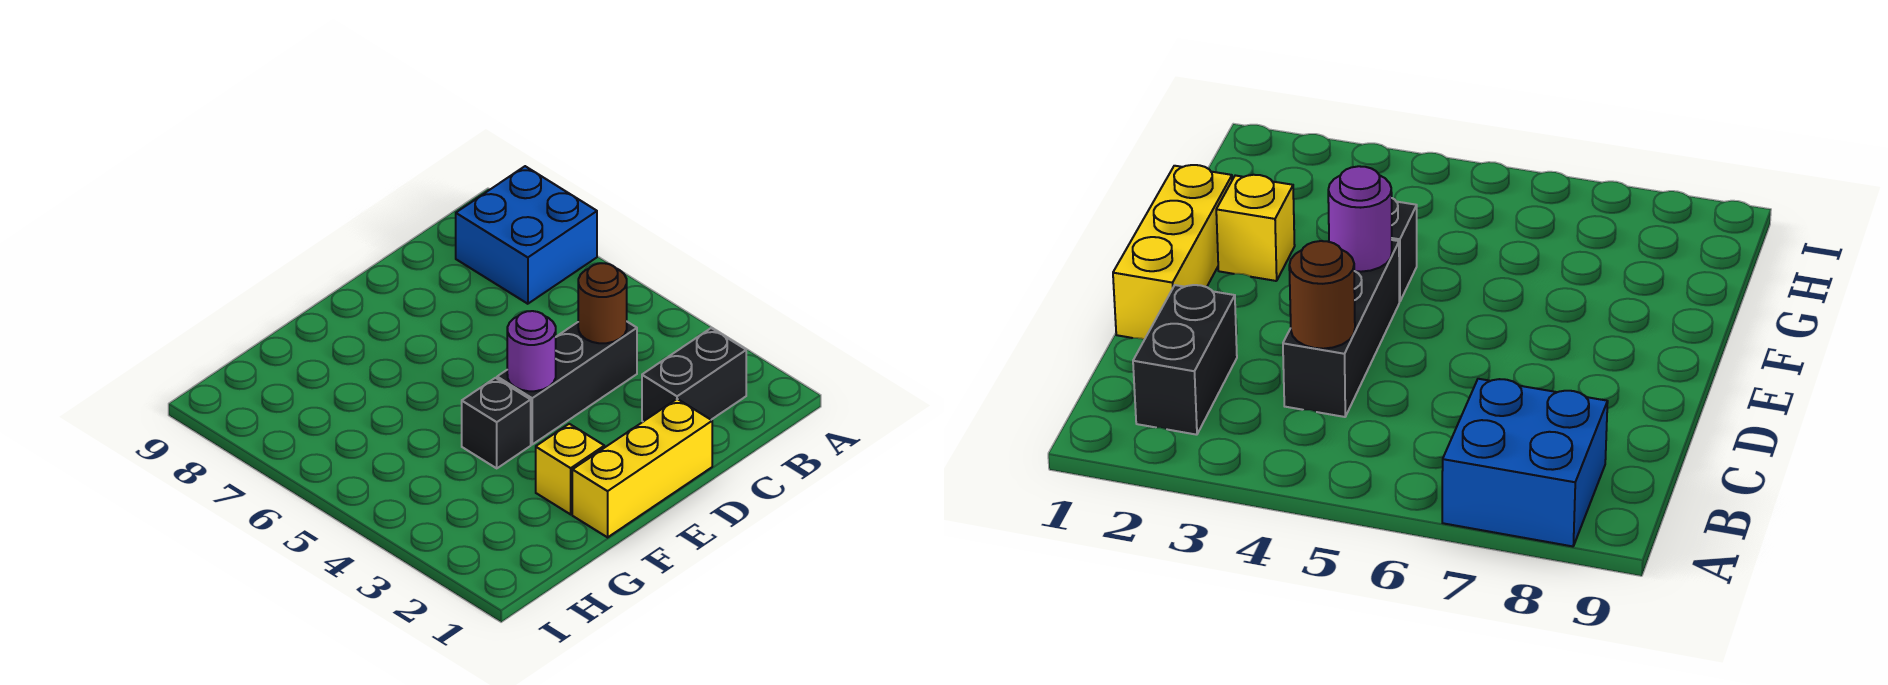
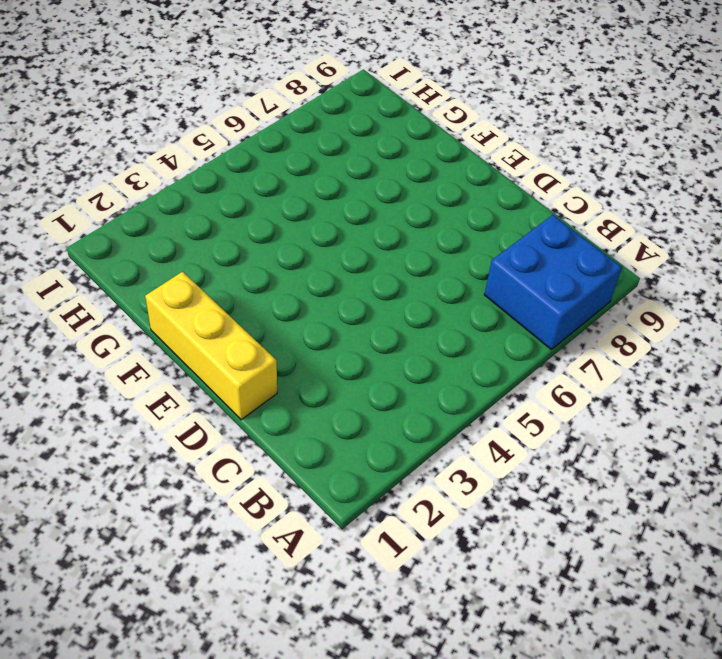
none -> black 1x2 brick [642,328,746,422]
none -> black 1x3 brick [497,322,637,444]

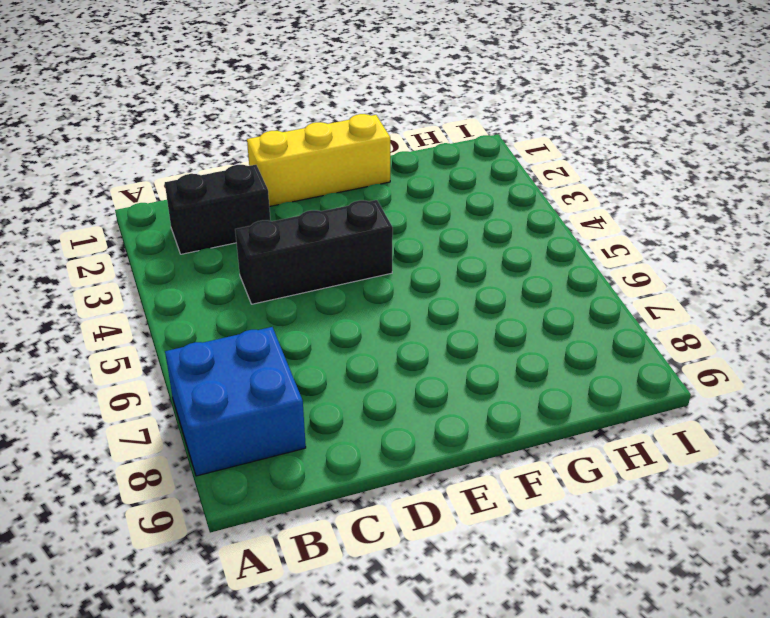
none -> yellow 1x1 brick [536,424,604,514]
none -> black 1x1 brick [462,378,531,468]

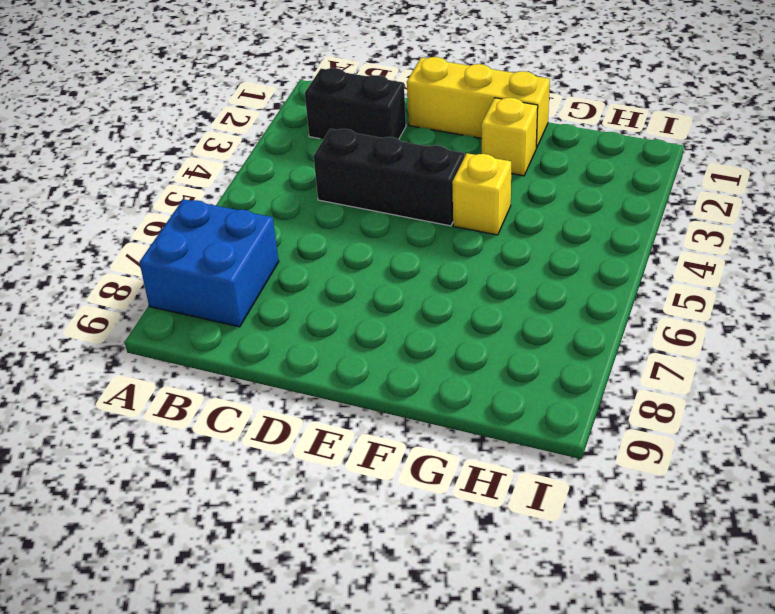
yellow 1x1 brick [452,153,511,235] -> black 1x1 brick [462,378,531,468]
none -> brown 1x1 round brick [578,263,627,343]
none -> purple 1x1 round brick [507,311,556,391]

